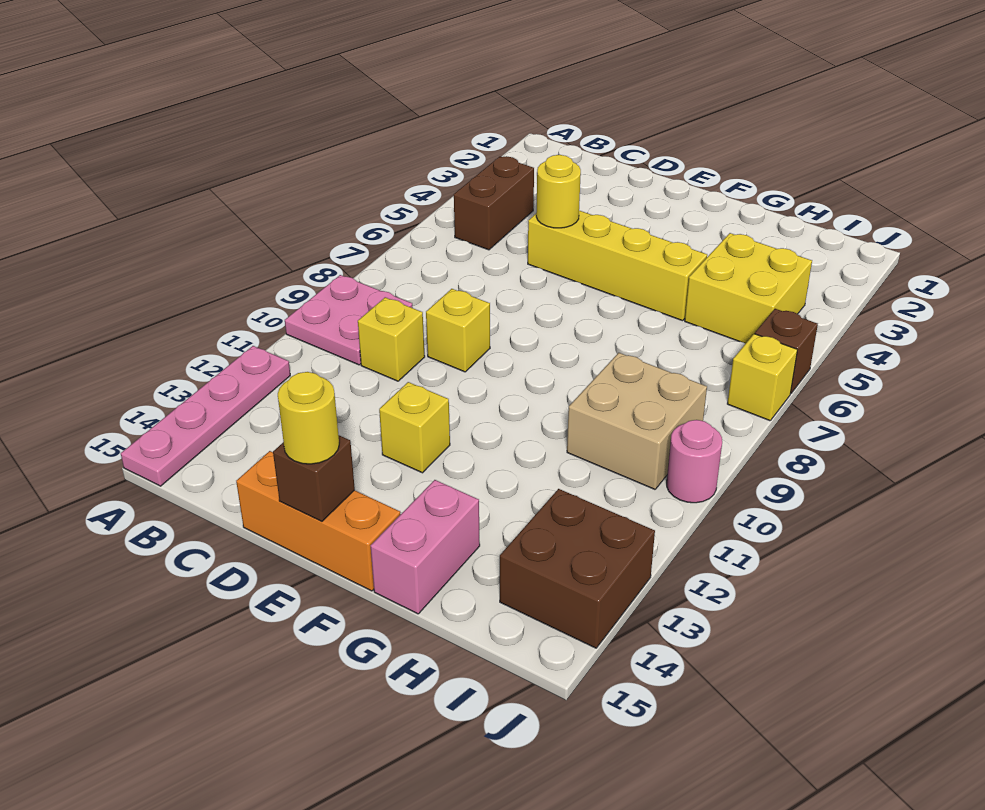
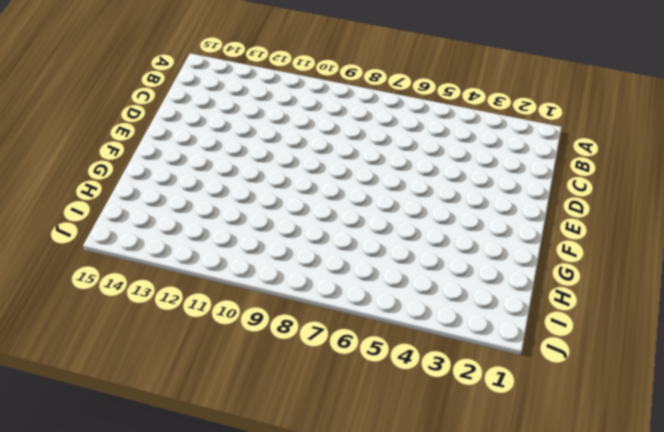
none -> pink 2x2 plate [285,275,413,365]
none -> pink 1x4 plate [121,346,290,486]
none -> brown 1x2 brick [454,156,534,250]

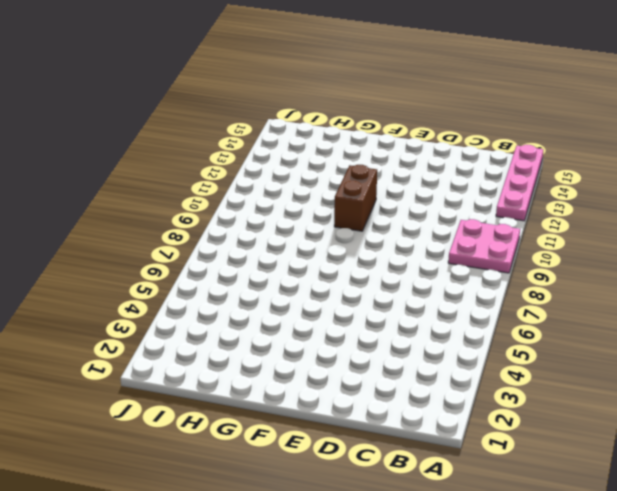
brown 1x2 brick [334,165,377,231] -> brown 1x2 brick moved to [454,156,534,250]
none -> yellow 1x1 brick [358,297,425,381]
none -> yellow 1x4 brick [528,211,707,321]
none -> yellow 1x1 brick [426,289,490,372]

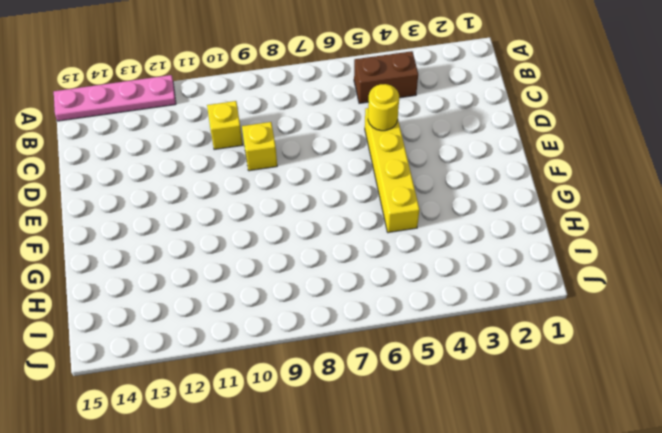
none -> pink 2x2 plate [285,275,413,365]
none -> orange 1x3 brick [236,451,401,591]
none -> yellow 1x1 brick [379,382,450,473]

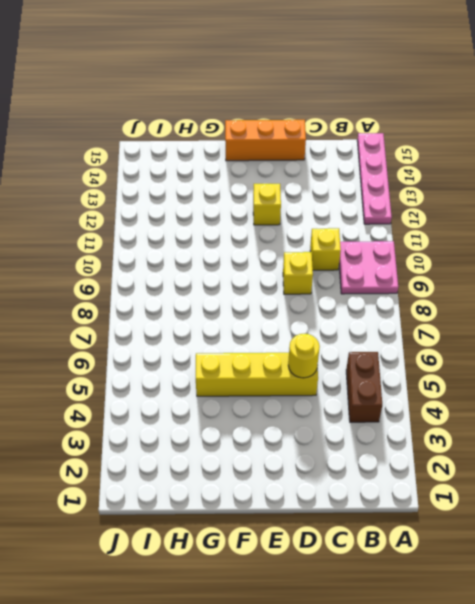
none -> pink 1x2 brick [371,480,480,614]
none -> yellow 2x2 brick [685,233,812,344]
none -> tan 2x2 brick [567,353,707,489]

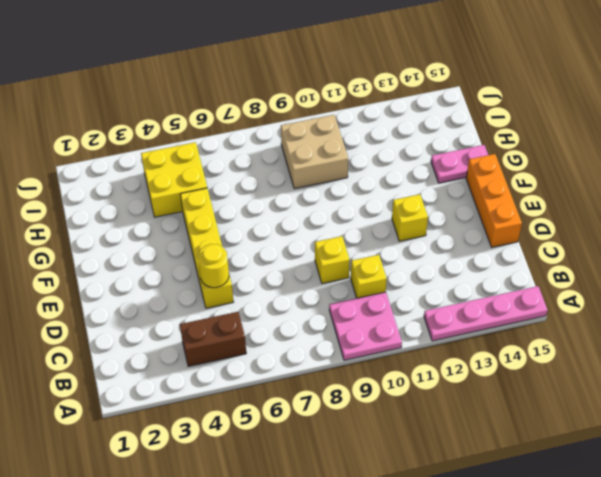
pink 1x2 plate [431,145,488,183] -> pink 1x2 brick [371,480,480,614]
none -> brown 2x2 brick [500,489,655,648]
none -> brown 1x1 brick [755,309,818,394]
none -> yellow 1x1 brick [727,334,797,421]

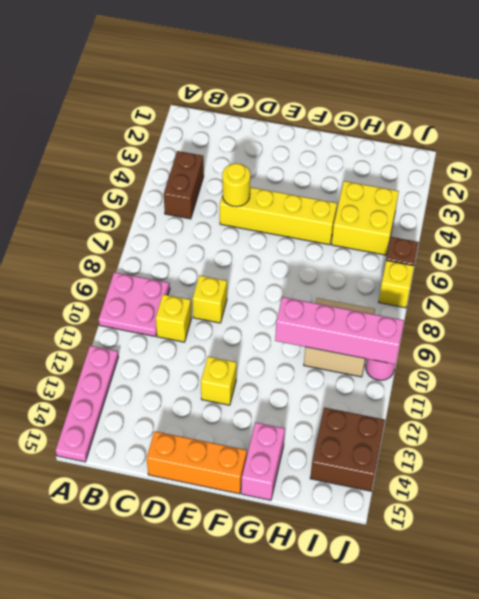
pink 1x4 brick [275,297,404,364] -> none
none -> brown 1x1 brick [273,435,355,521]
none -> yellow 1x1 round brick [278,372,339,464]

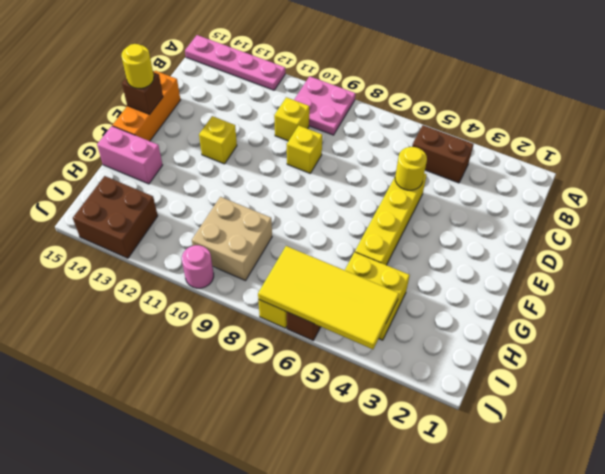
yellow 2x4 tile [258,246,399,349] -> none

